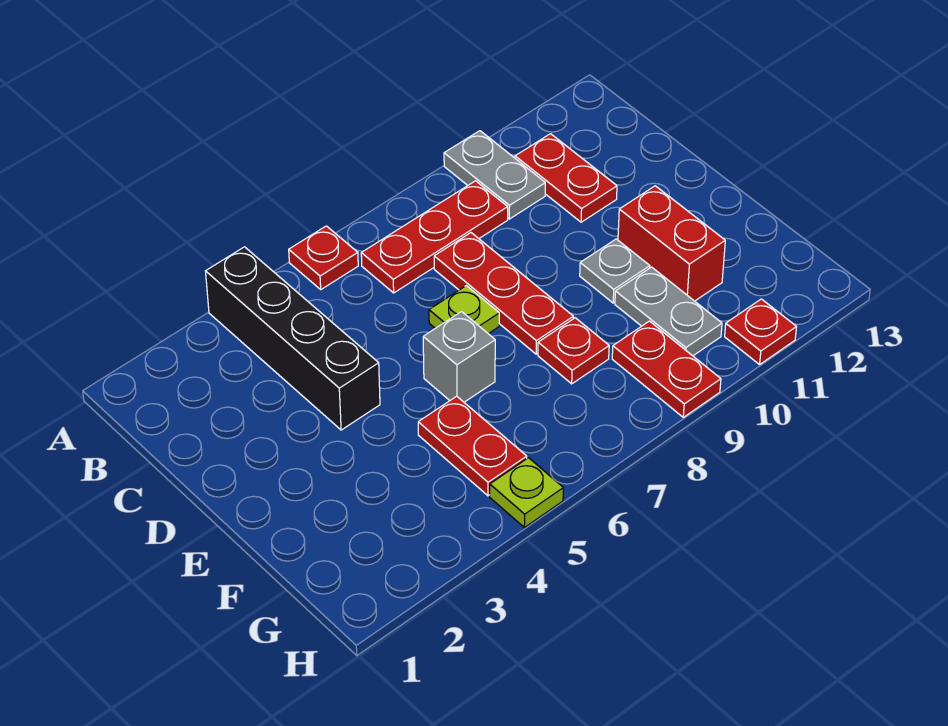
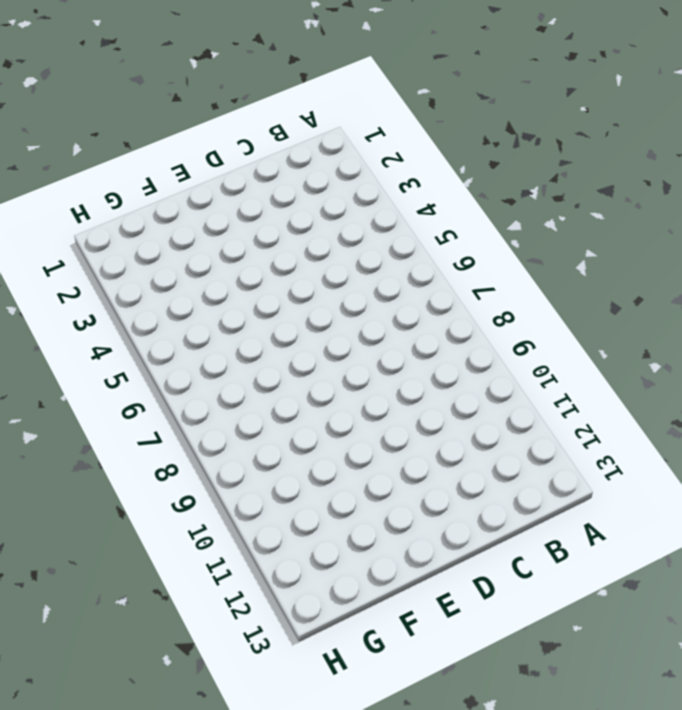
none -> black 1x4 brick [206,247,380,430]
none -> red 1x1 plate [289,226,358,289]
none -> grey 1x2 plate [444,131,545,219]

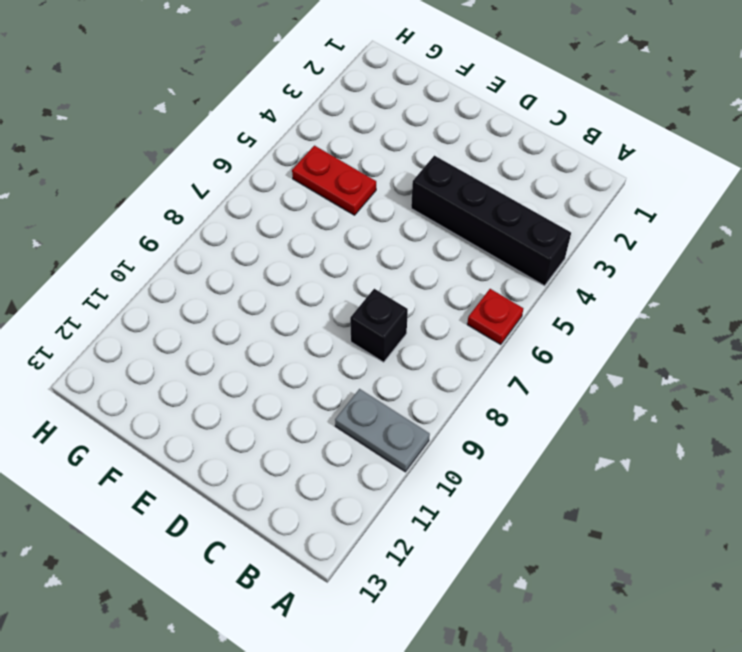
black 1x1 brick [350,289,408,362] -> red 1x3 plate [434,233,573,354]
none -> red 1x3 plate [361,181,508,293]
none -> red 1x2 plate [515,134,617,222]
none -> lime 1x1 plate [429,286,499,334]

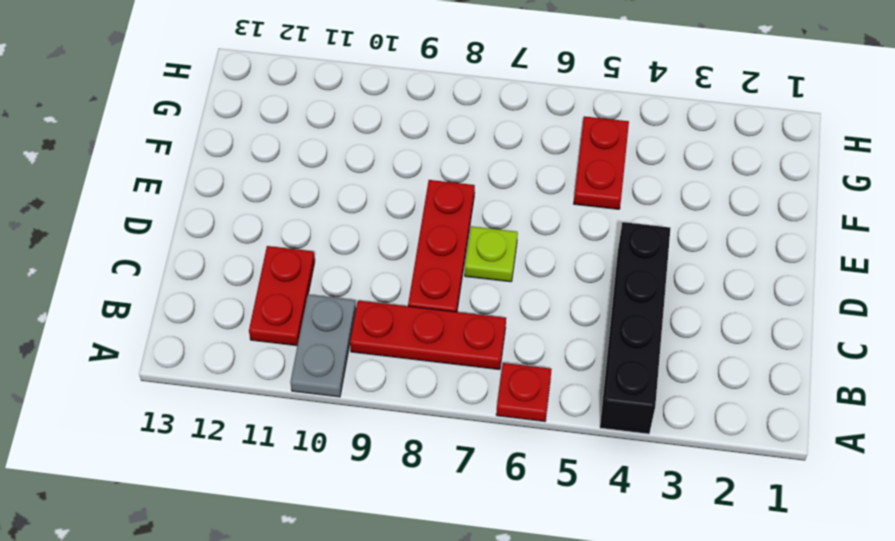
none -> grey 1x1 brick [423,312,495,402]
none -> grey 1x1 plate [580,239,650,303]
none -> red 1x2 brick [618,186,725,301]

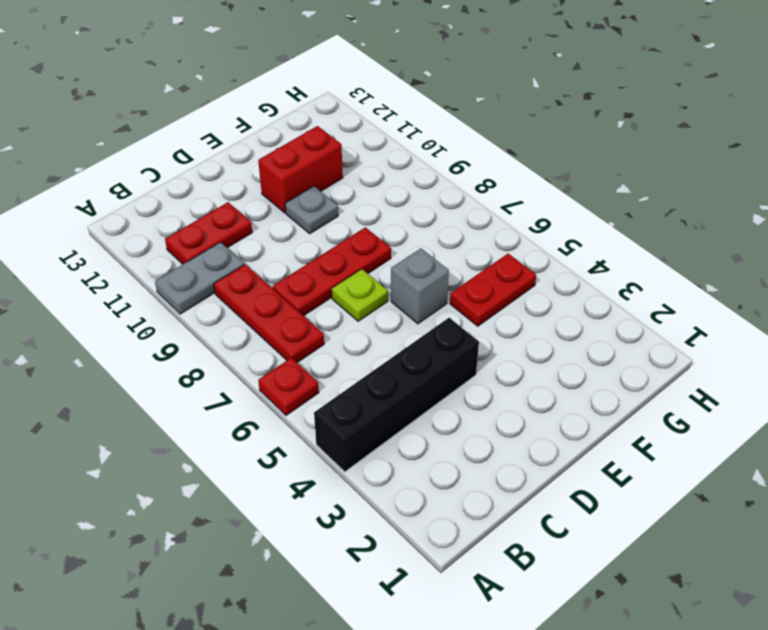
none -> red 1x1 plate [538,318,609,384]
none -> grey 1x2 plate [615,267,722,356]
none -> red 1x2 plate [612,321,721,417]

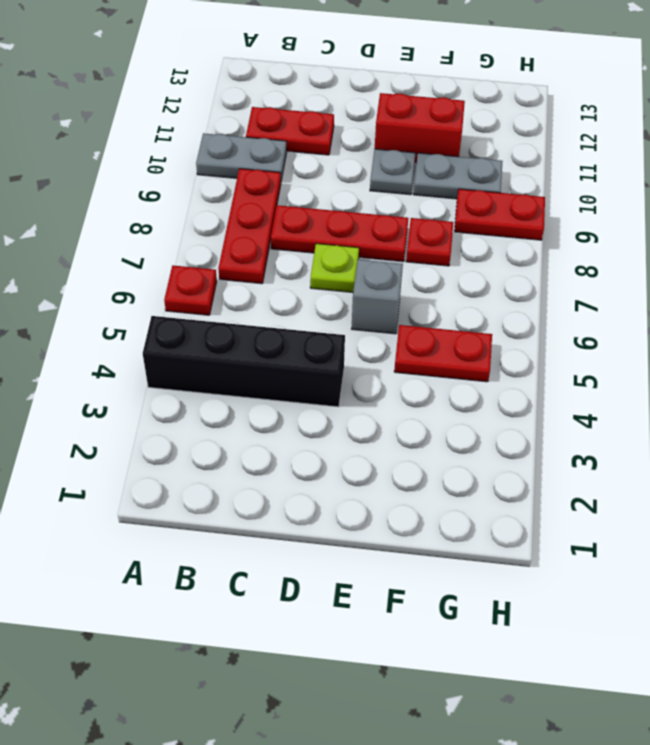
none -> lime 1x1 plate [490,458,563,528]
none -> red 1x1 plate [725,299,796,364]

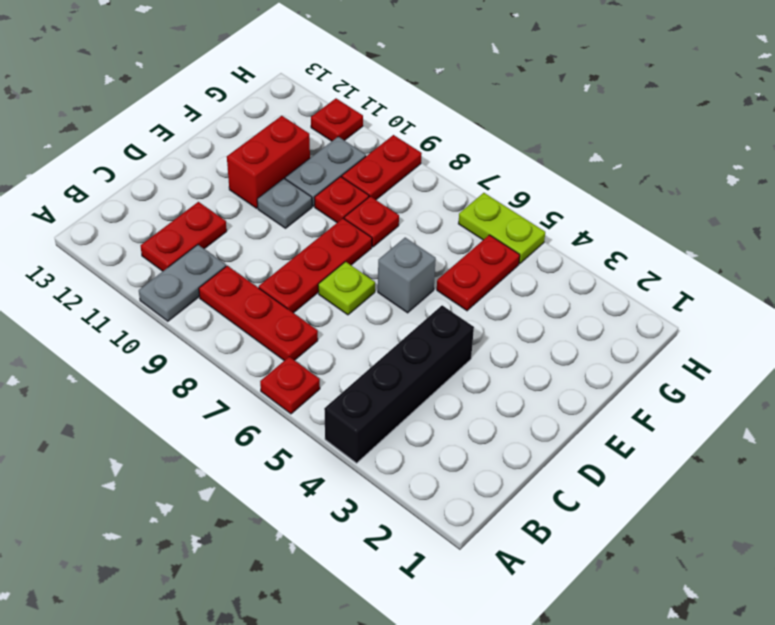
red 1x1 plate [314,177,369,223] -> none
lime 1x2 plate [458,193,545,264] -> lime 1x1 plate [490,458,563,528]

